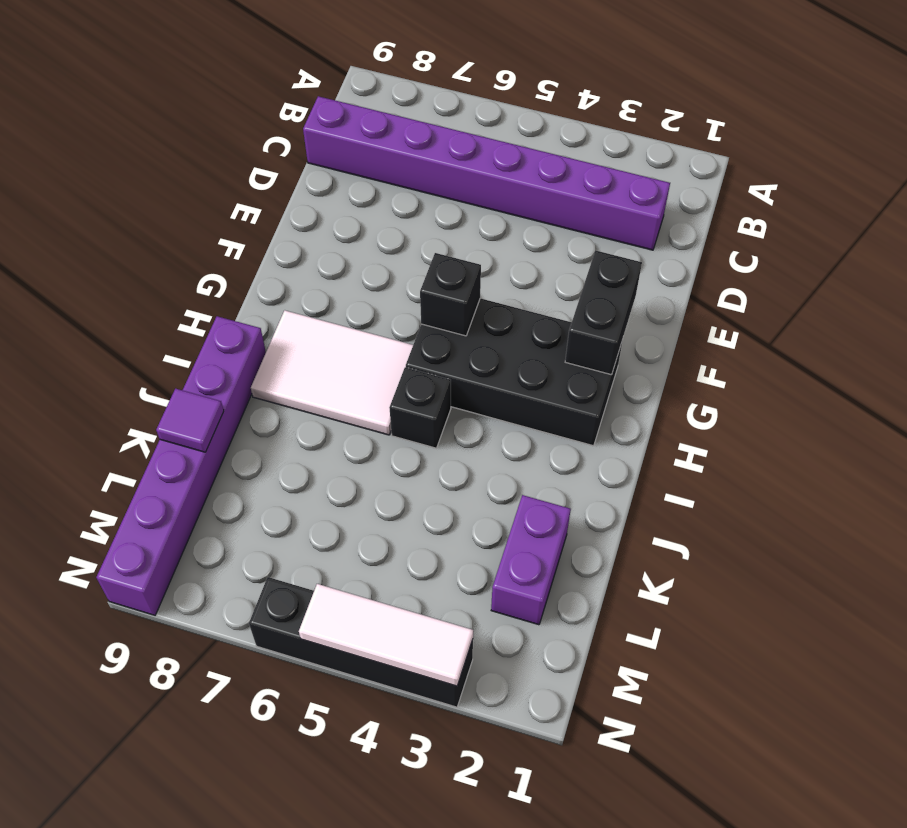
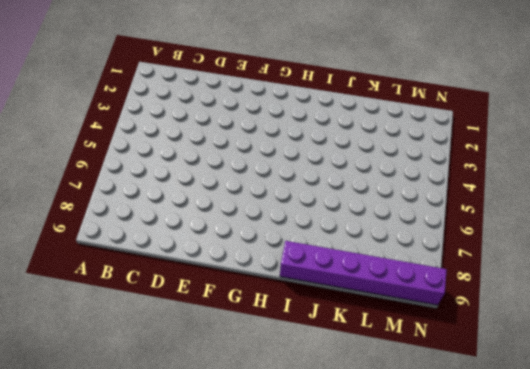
none -> purple 1x8 brick [303,96,670,250]
none -> black 2x4 brick [406,298,623,446]

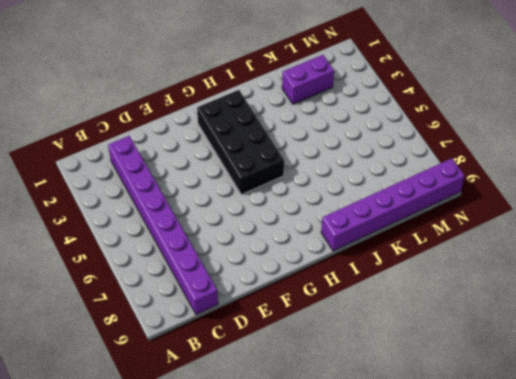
none -> white 2x3 tile [251,310,413,435]
none -> black 1x1 brick [389,367,451,448]

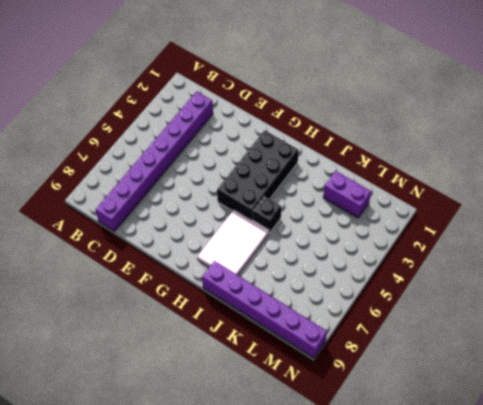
none -> black 1x4 brick [249,577,473,707]
none -> black 1x2 brick [565,250,642,375]

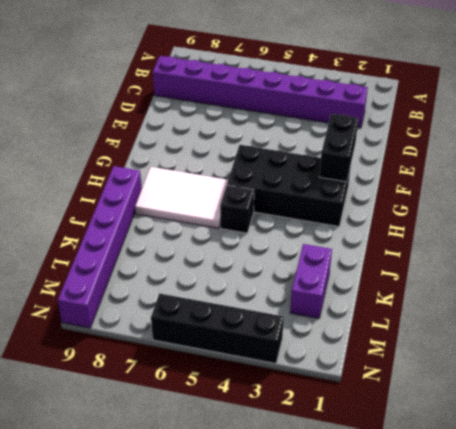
none -> black 1x1 brick [420,253,481,336]
none -> purple 1x1 tile [156,389,224,452]

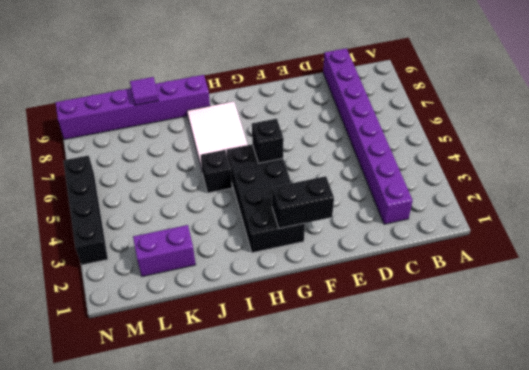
none -> white 1x3 tile [299,584,473,686]

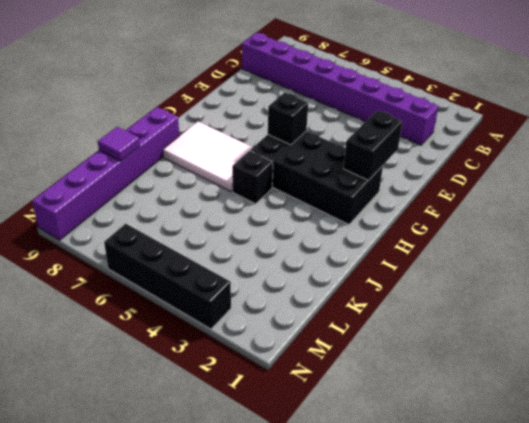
none -> purple 1x2 brick [491,495,571,625]
none -> white 1x3 tile [299,584,473,686]

